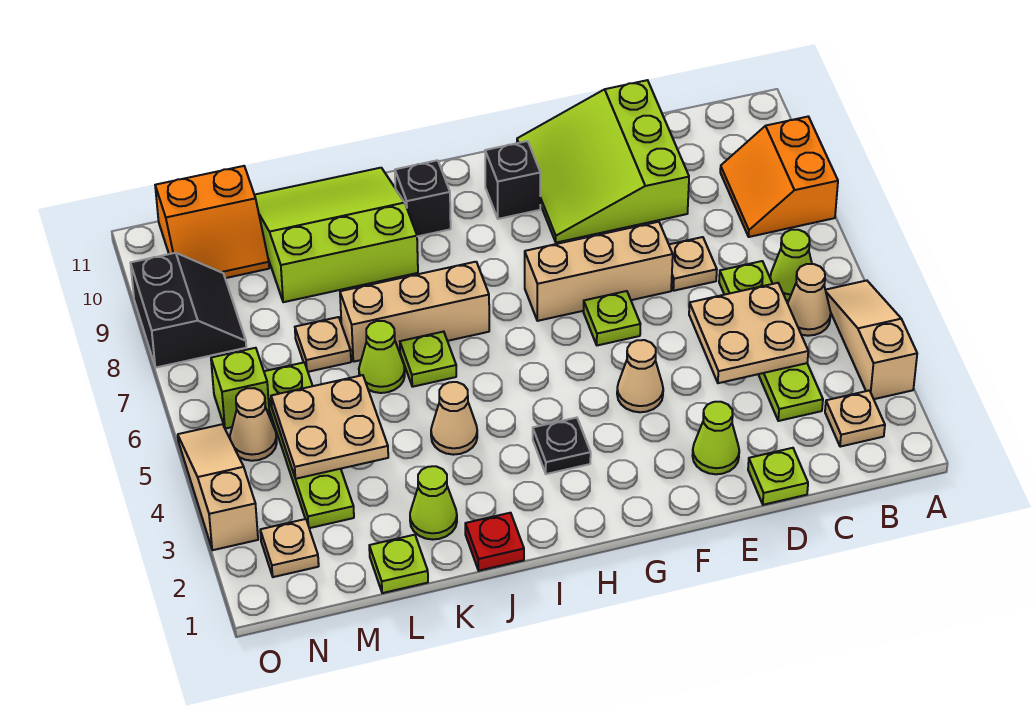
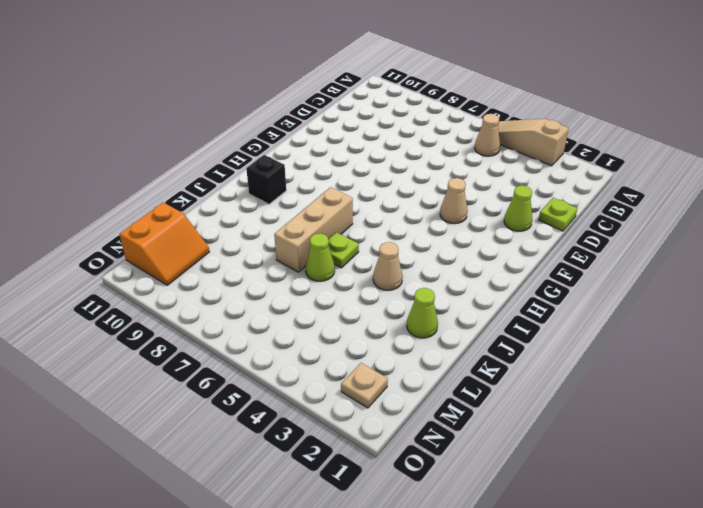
none -> orange 2x2 slope [720,117,838,237]
none -> tan 1x1 plate [825,390,885,447]
none -> lime 1x1 cone [770,230,812,300]
none -> lime 1x4 plate [719,261,823,421]

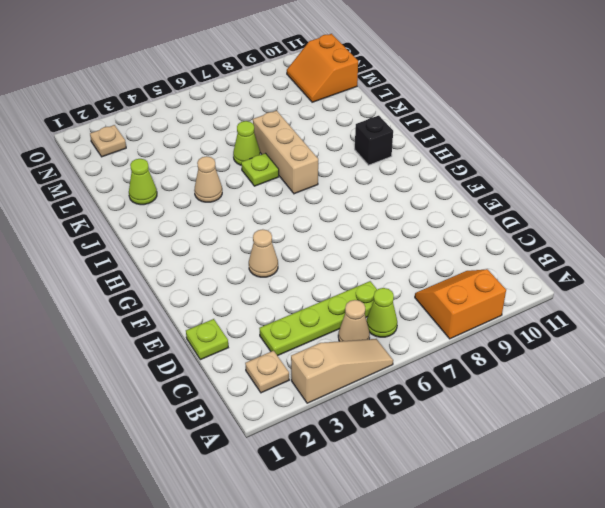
none -> tan 1x1 plate [669,237,717,291]
none -> lime 3x3 slope [517,80,689,243]
none -> lime 1x1 cone [693,402,739,474]
none -> tan 1x3 brick [525,222,673,321]

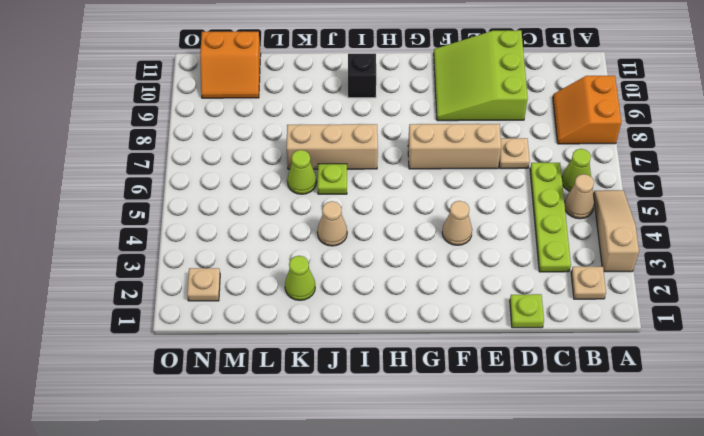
none -> lime 1x1 cone [693,402,739,474]
none -> lime 1x1 plate [584,291,640,345]
none -> black 1x1 brick [485,141,540,219]
none -> black 1x1 plate [533,418,591,474]

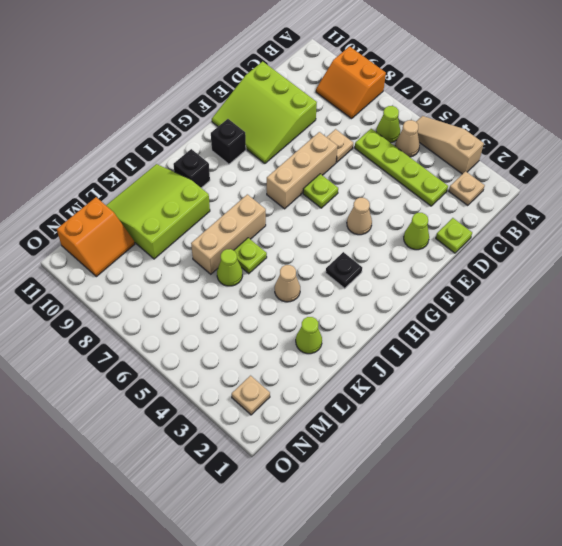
none -> red 1x1 plate [465,513,524,571]
none -> lime 1x1 plate [369,535,428,593]
none -> tan 1x1 plate [295,317,351,372]
none -> lime 1x4 plate [264,362,354,528]

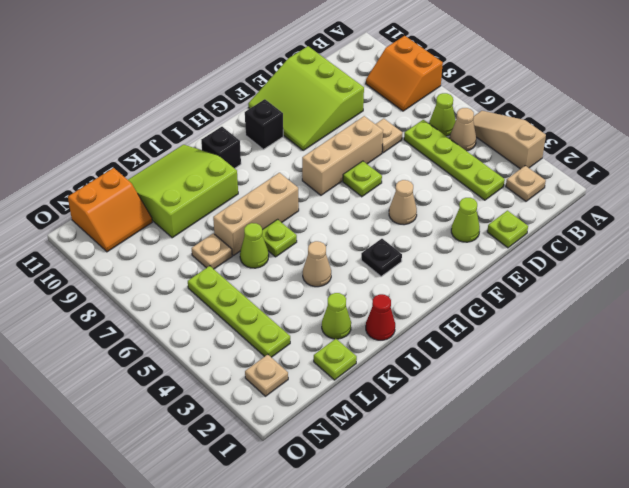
red 1x1 cone [366,294,395,340] -> red 1x1 plate [465,513,524,571]
none -> tan 1x1 cone [230,388,277,461]
none -> lime 1x1 brick [211,348,270,429]
none -> black 2x2 slope [131,253,246,367]
none -> tan 1x3 slope [178,424,258,550]

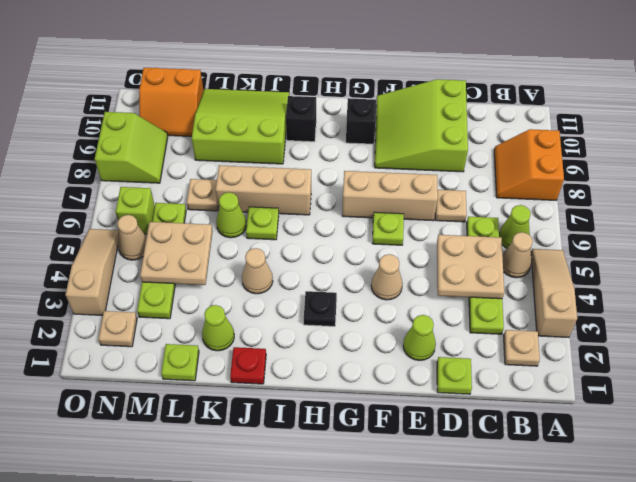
lime 2x2 slope [95,112,168,183] -> black 2x2 slope [131,253,246,367]

